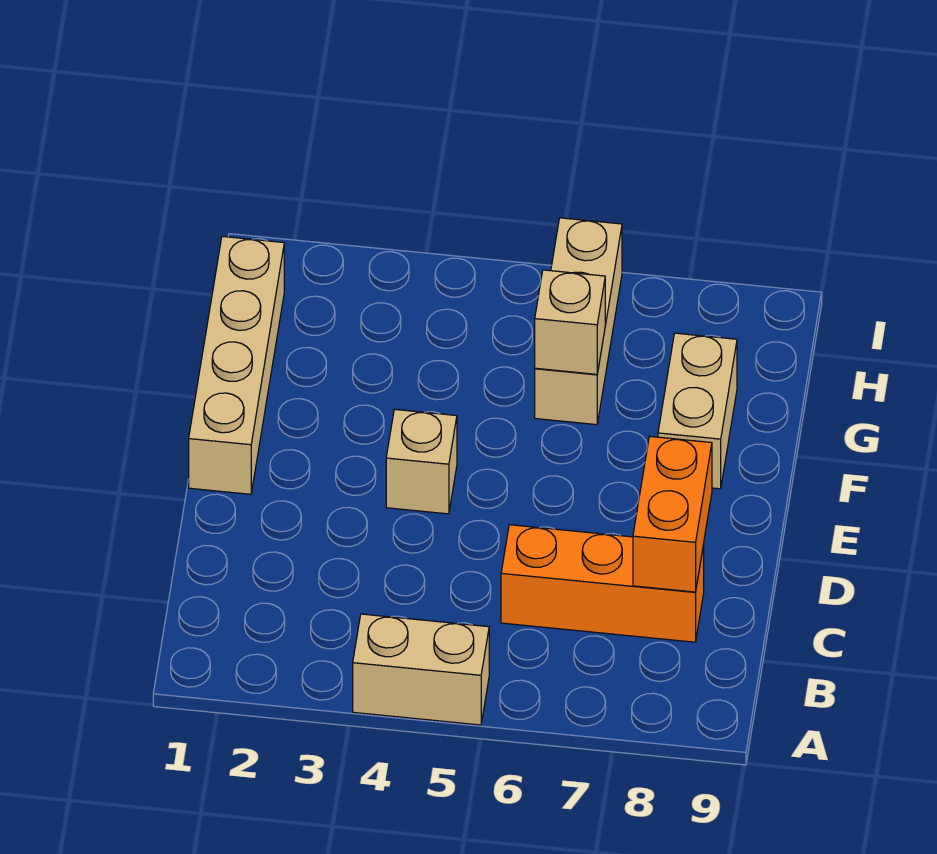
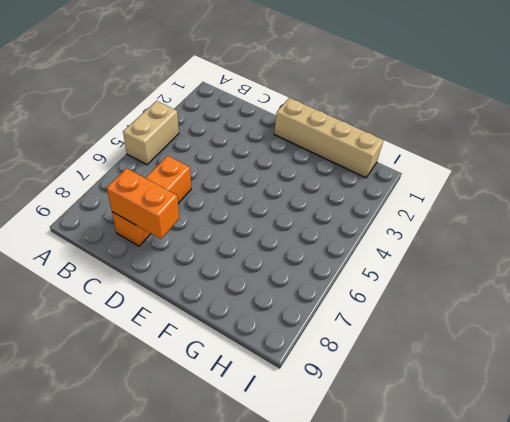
none -> tan 1x1 brick [386,409,457,514]
none -> tan 1x2 brick [658,333,737,489]

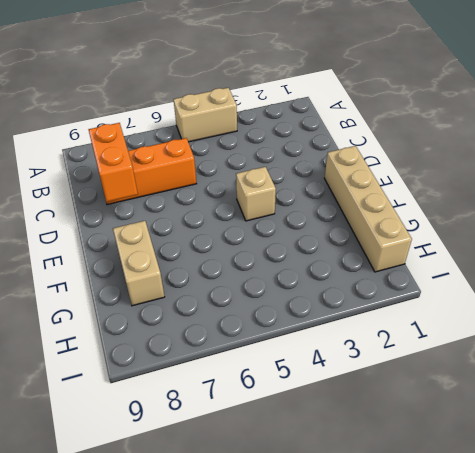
none -> tan 1x3 brick [535,218,622,425]
none -> tan 1x1 brick [535,270,605,374]

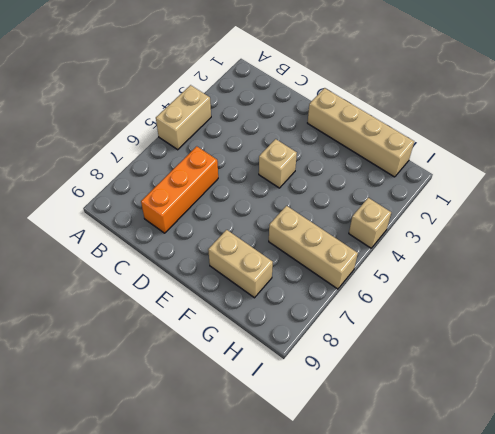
tan 1x1 brick [349,198,391,248] -> tan 1x1 brick moved to [535,270,605,374]
none -> orange 1x2 brick [633,436,712,592]

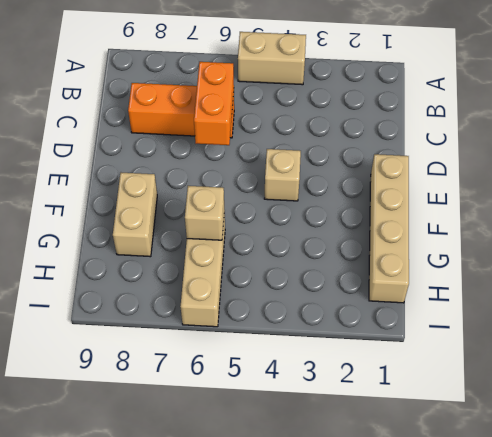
orange 1x2 brick [194,62,234,145] -> orange 1x2 brick moved to [633,436,712,592]

